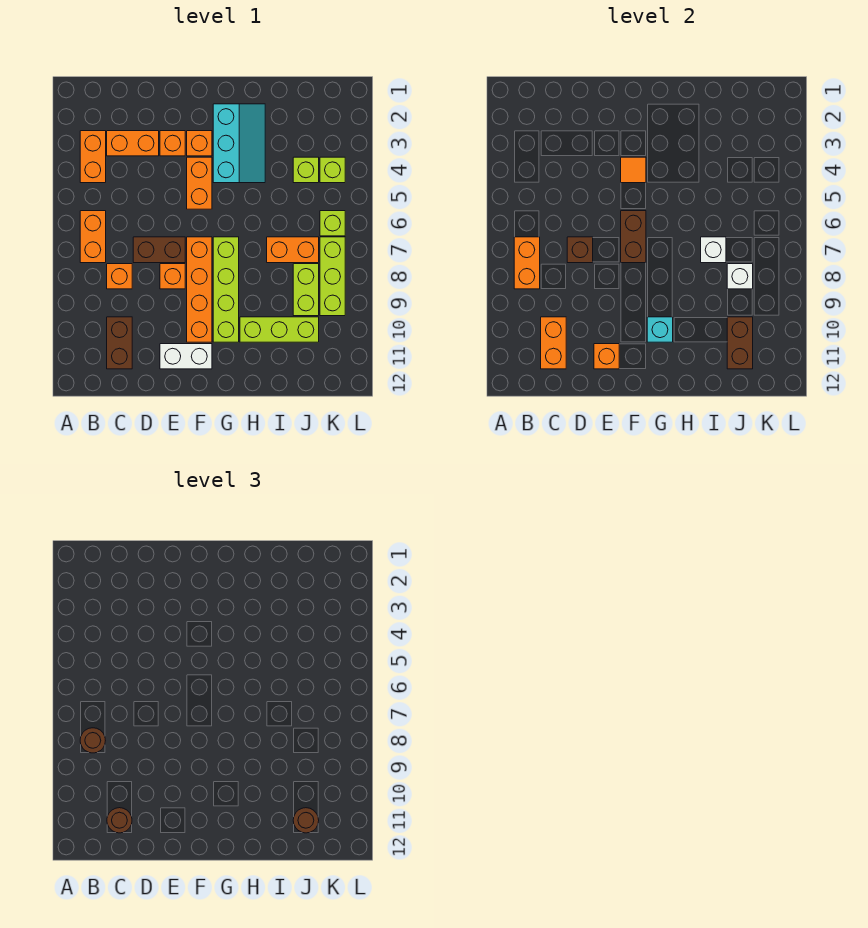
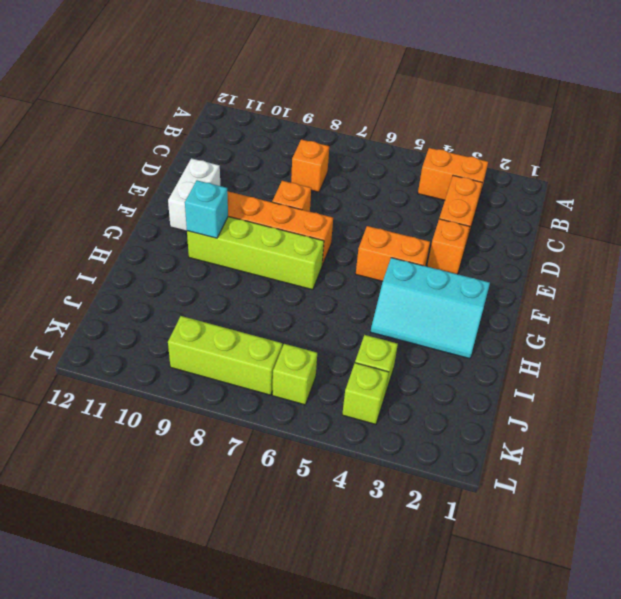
none -> orange 1x2 brick [80,211,106,263]
none -> brown 1x2 brick [107,317,132,369]
none -> brown 1x2 brick [133,237,185,263]
none -> orange 1x1 brick [187,131,212,156]

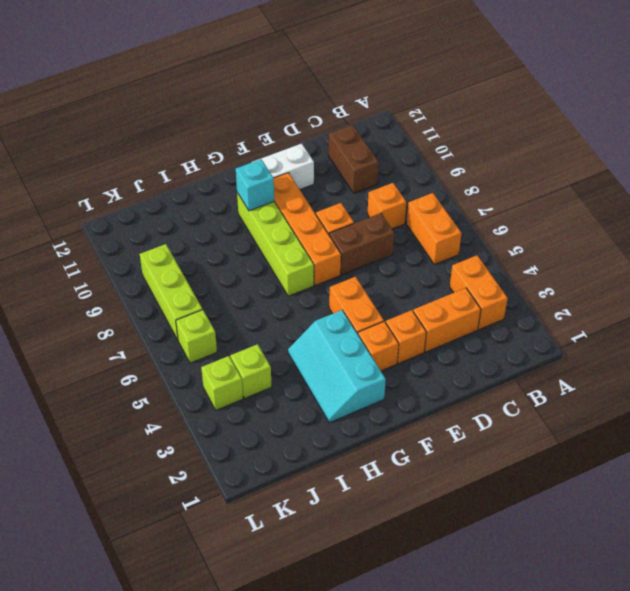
none -> lime 1x3 brick [240,317,319,342]
none -> orange 1x2 brick [267,237,319,263]
none -> lime 1x2 brick [293,264,319,316]
none -> orange 1x2 brick [514,237,540,289]

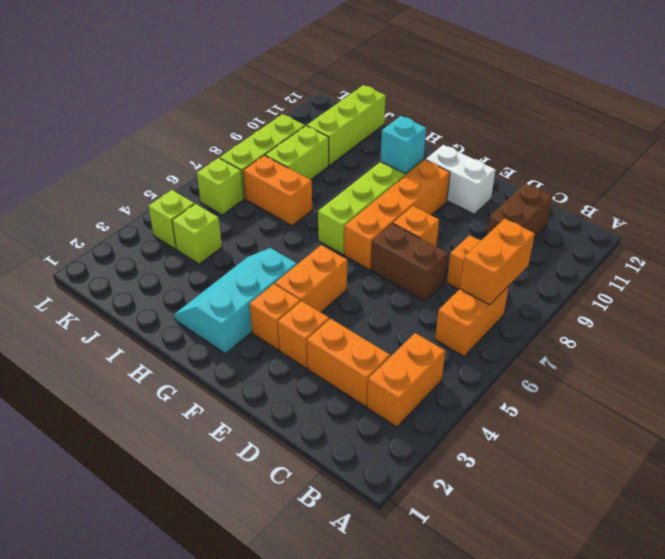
lime 1x3 brick [307,85,386,165] -> lime 1x3 brick turned to [240,317,319,342]
none -> orange 1x2 brick [541,317,566,369]
none -> brown 1x1 brick [567,237,593,263]
none -> orange 1x1 brick [594,344,619,369]
none -> orange 1x1 tile [621,157,646,183]

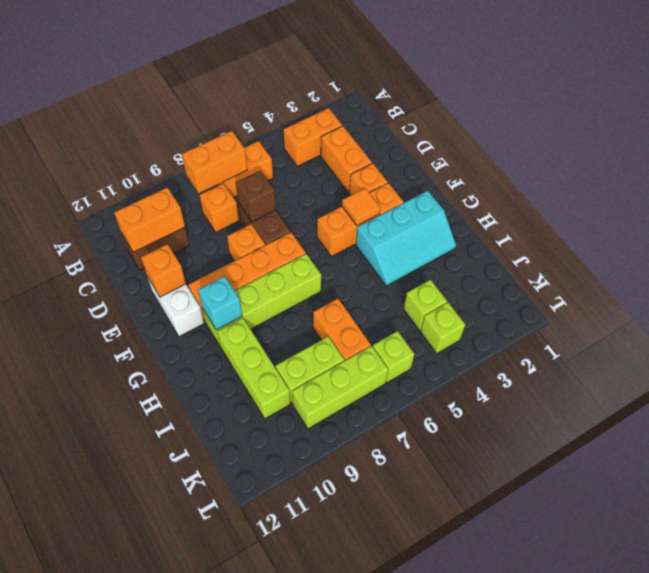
none -> brown 1x2 brick [621,211,646,263]
none -> white 1x1 brick [701,237,726,263]
none -> white 1x1 brick [727,264,753,289]
none -> brown 1x2 brick [727,317,753,369]

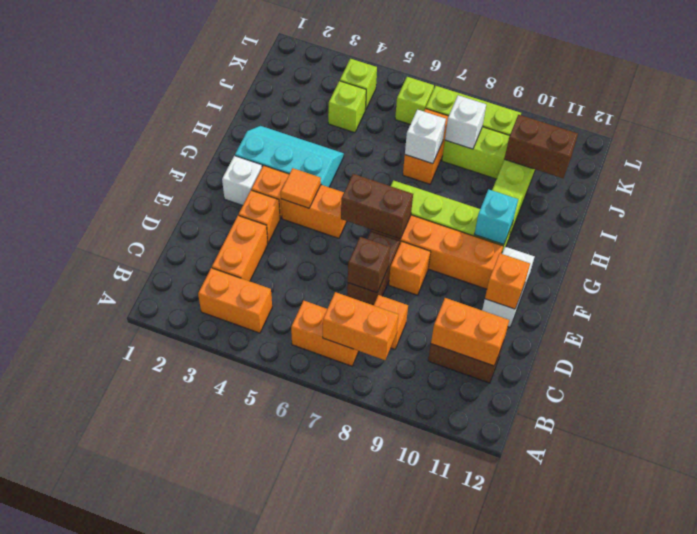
white 1x1 brick [222,156,262,205] -> none
none -> brown 1x1 round brick [80,728,105,753]
none -> brown 1x1 round brick [107,808,132,833]
none -> brown 1x1 round brick [293,808,319,833]

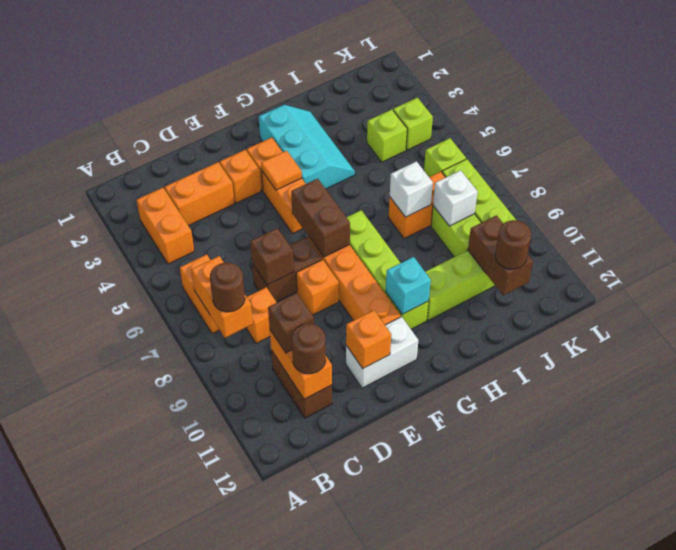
brown 1x1 brick [268,293,314,353] -> none

